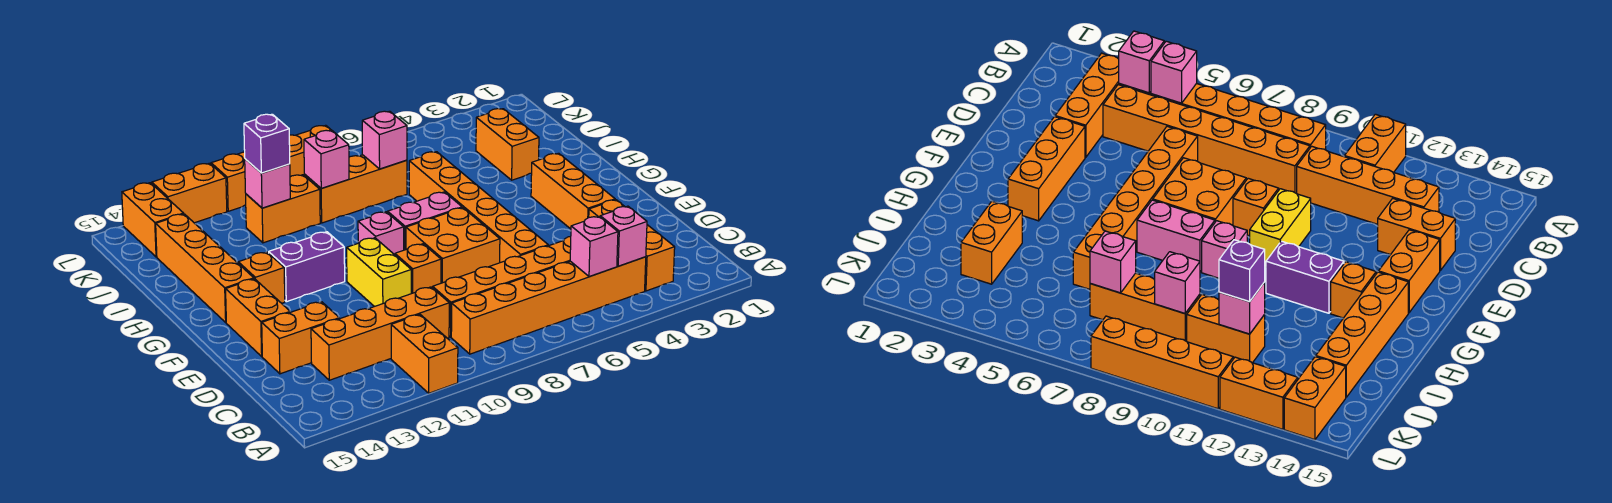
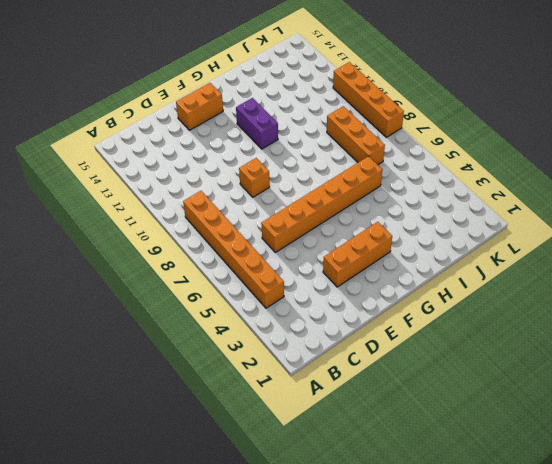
none -> orange 1x2 brick [391,314,458,393]
none -> orange 1x3 brick [589,200,675,291]
none -> orange 1x6 brick [433,236,571,337]

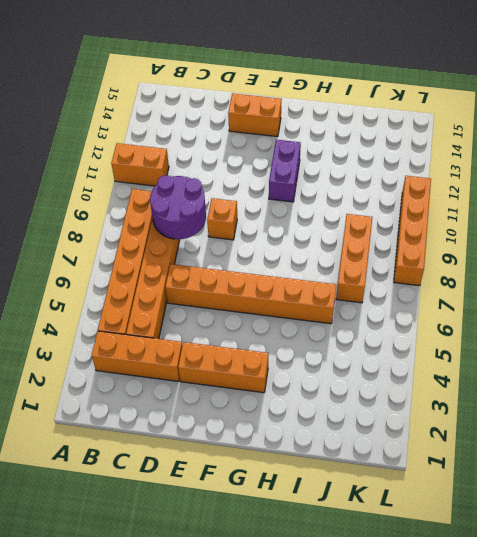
purple 2x2 round brick [150,175,206,239] -> none
none -> orange 1x4 brick [311,287,449,380]
none -> orange 1x2 brick [262,302,339,374]
none -> orange 2x2 brick [406,208,500,283]

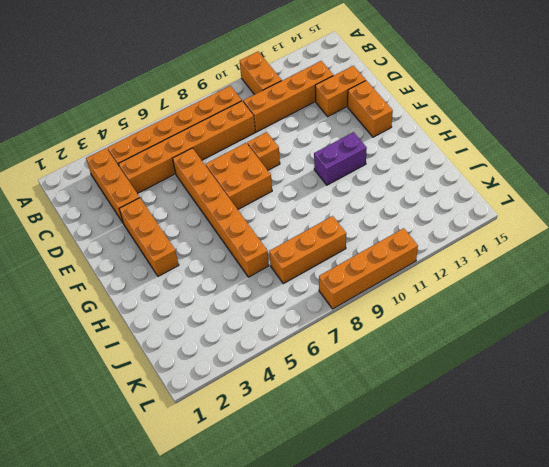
none -> yellow 1x2 brick [347,238,411,307]
none -> pink 1x2 brick [388,192,462,250]
none -> pink 1x1 brick [358,212,404,255]

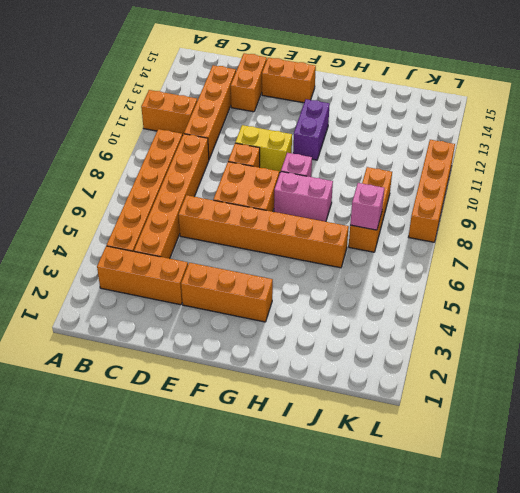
pink 1x2 brick [274,172,333,222] -> pink 1x2 brick turned to [388,192,462,250]
none -> orange 1x1 brick [238,252,285,303]
none -> orange 1x4 brick [156,214,254,322]
none -> orange 1x2 brick [476,109,539,180]

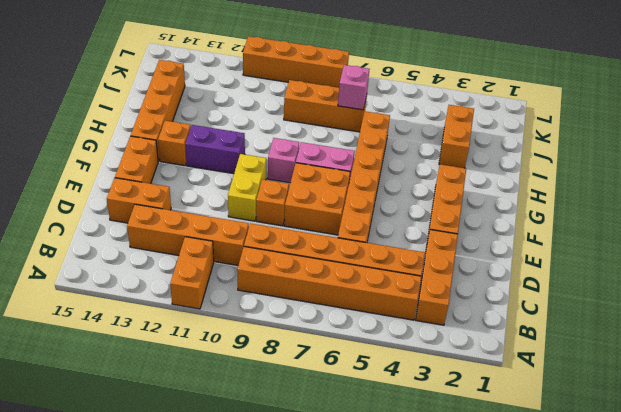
none -> orange 1x2 brick [246,175,320,243]
none -> orange 1x2 brick [122,183,184,257]
none -> orange 1x2 brick [152,163,227,223]

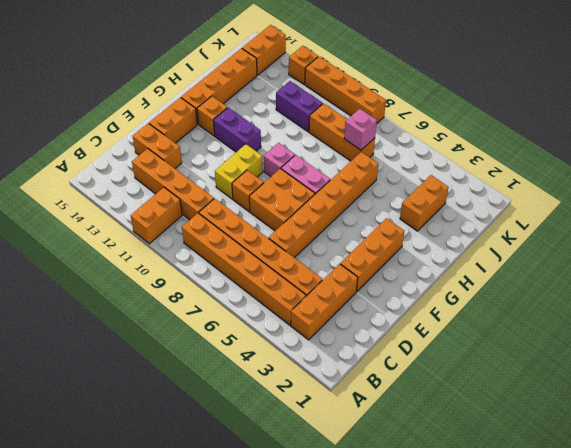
purple 1x2 brick [276,81,323,132] -> orange 1x2 brick [246,175,320,243]
orange 1x1 brick [289,46,318,84] -> orange 1x2 brick [152,163,227,223]
none -> pink 1x1 brick [600,206,647,266]
none -> pink 1x1 brick [570,216,618,277]
none -> pink 1x1 brick [304,130,349,188]

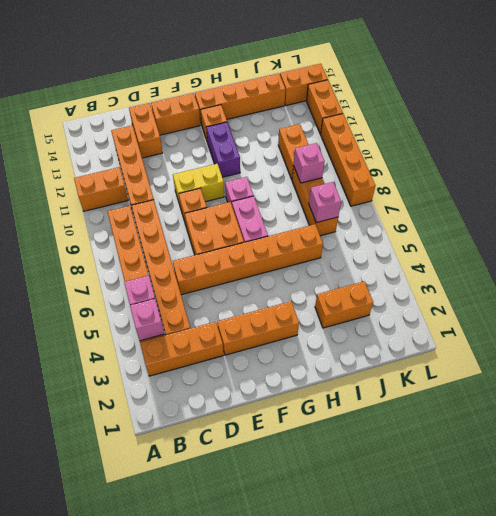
none -> pink 1x1 brick [245,159,290,208]
none -> purple 1x1 brick [244,114,290,173]

